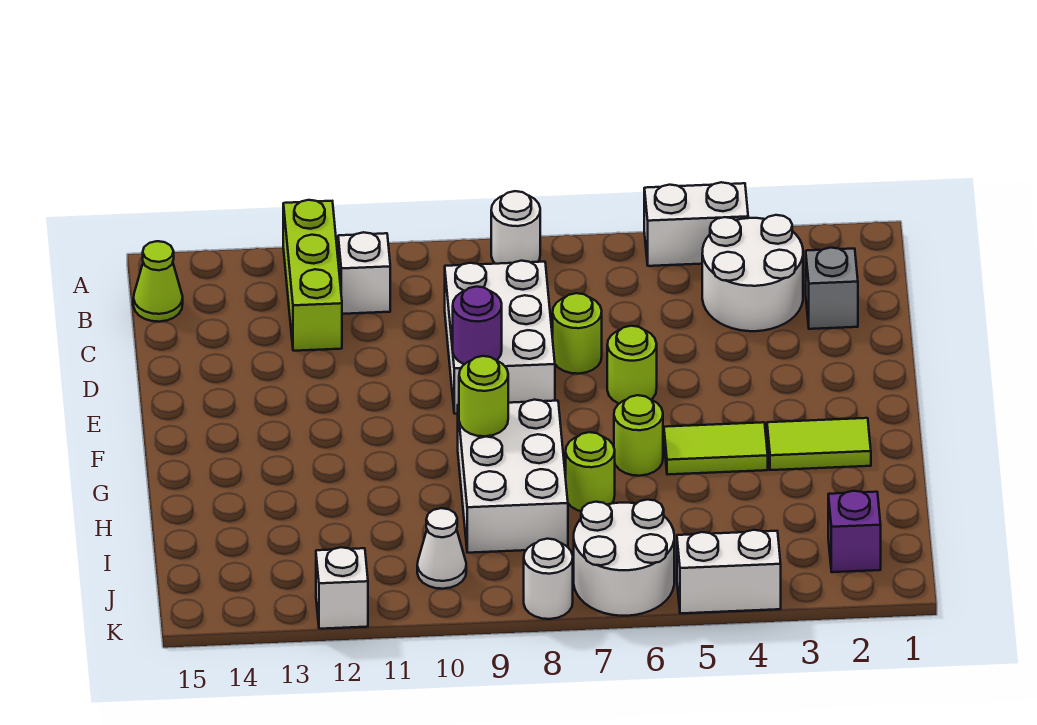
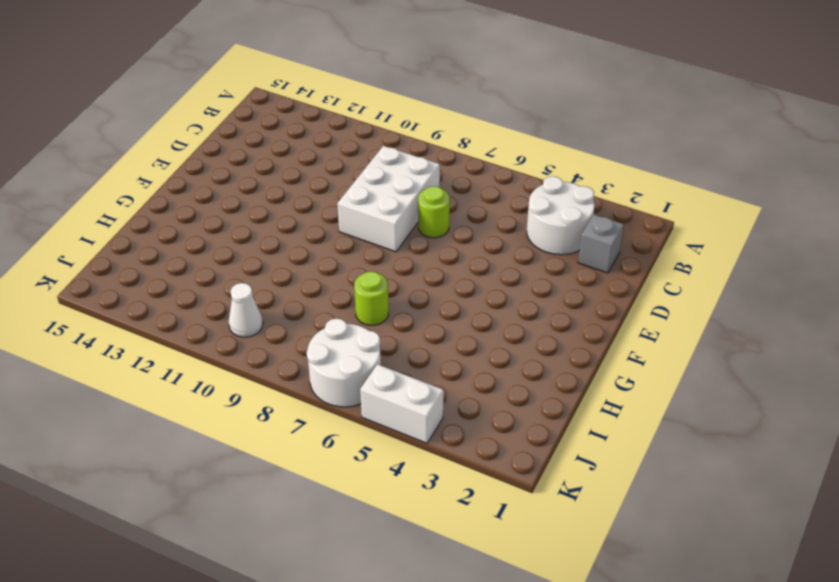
none -> white 1x2 brick [644,182,748,266]
none -> white 1x1 round brick [491,191,540,264]
none -> lime 1x3 brick [283,200,342,351]

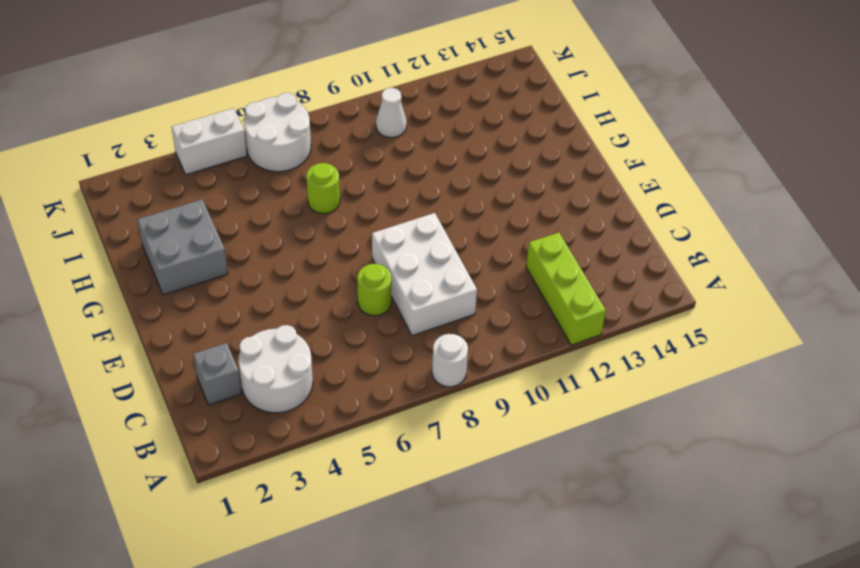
grey 2x2 brick [137,200,228,295] -> lime 1x2 tile [767,418,871,470]
none -> white 1x2 brick [644,182,748,266]
none -> white 1x1 brick [338,232,390,314]
none -> lime 1x1 cone [133,241,183,322]

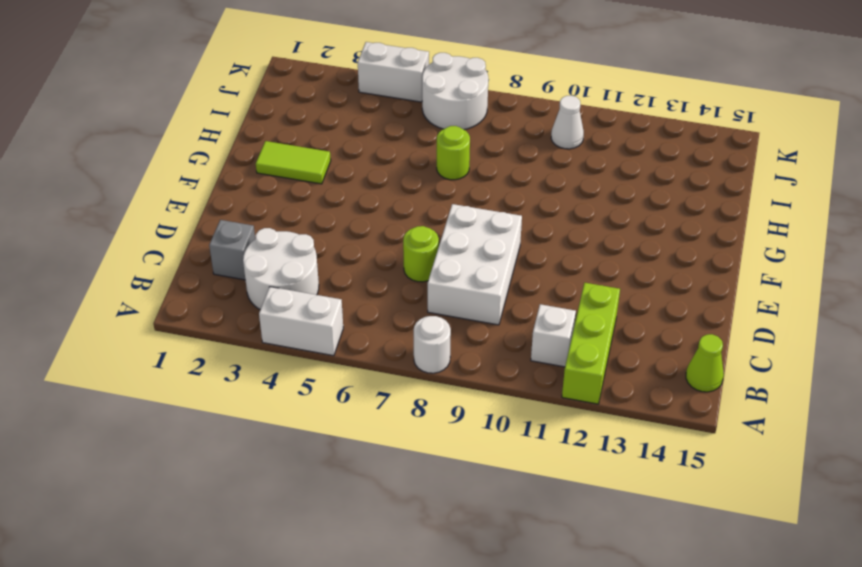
none -> lime 1x1 round brick [607,326,657,404]
none -> lime 1x2 tile [664,422,768,475]
none -> lime 1x1 round brick [614,395,663,476]

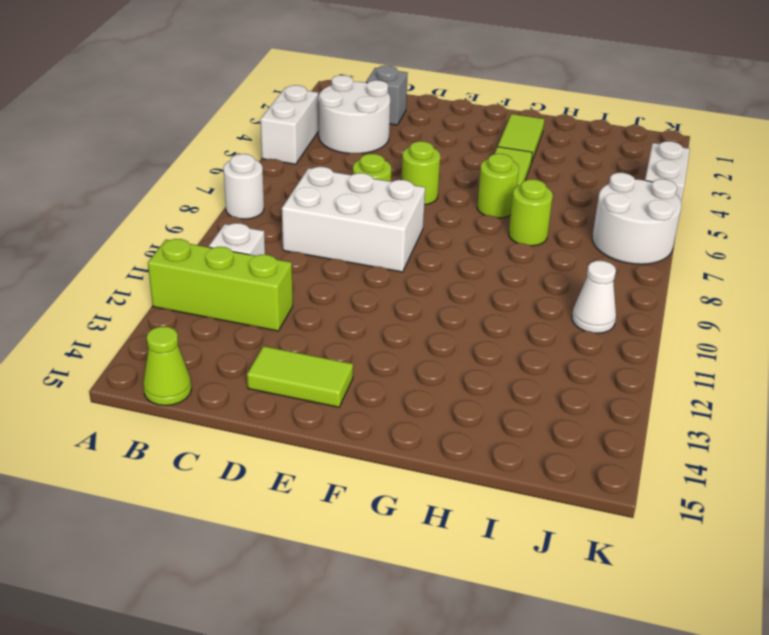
lime 1x2 tile [247,346,353,407] -> none
none -> white 2x3 brick [458,400,568,553]
none -> purple 1x1 brick [828,491,881,572]
none -> white 1x1 round brick [524,539,573,619]

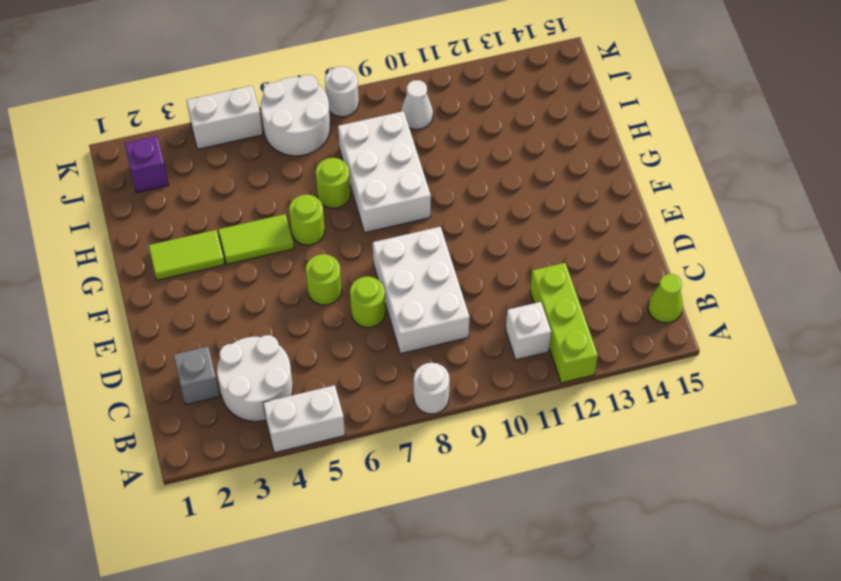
none -> white 1x1 brick [316,547,368,629]
none -> purple 1x1 round brick [453,287,502,364]
none -> lime 1x1 round brick [459,356,508,436]

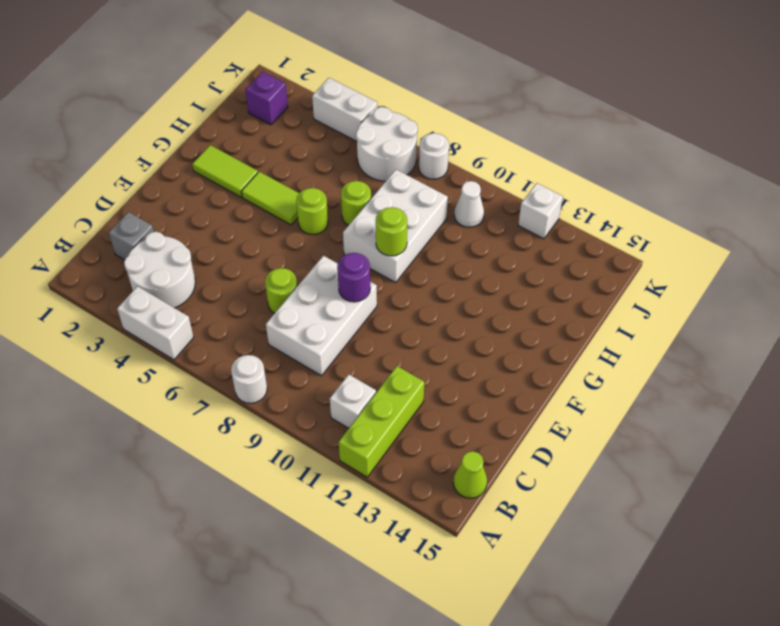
none -> lime 1x1 round brick [607,326,657,404]

